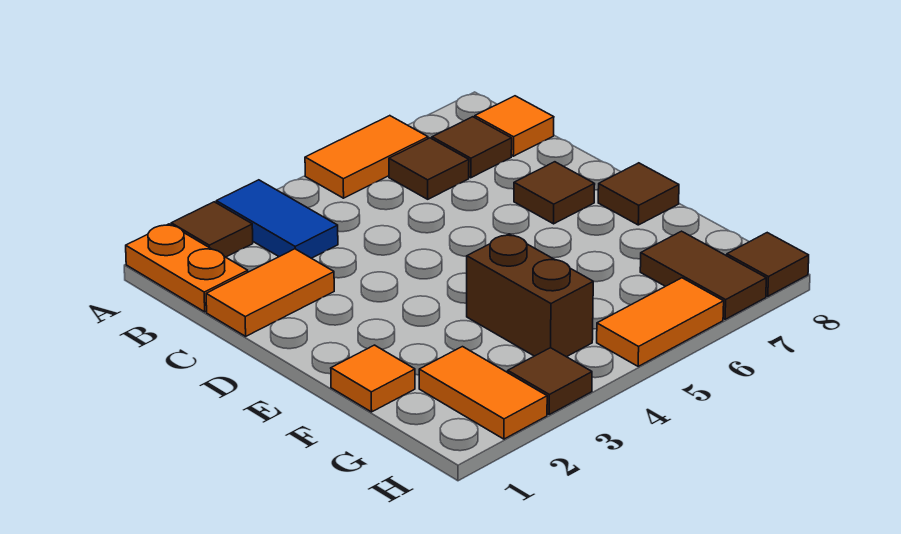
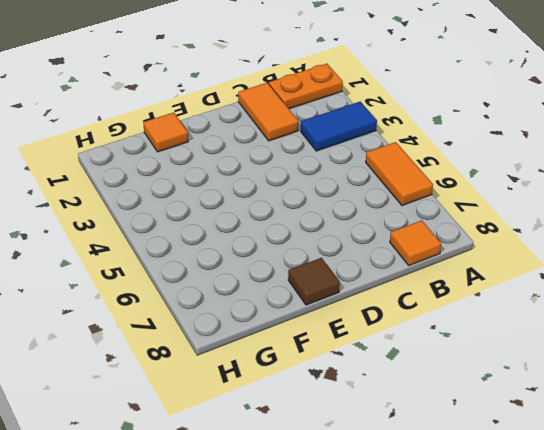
none -> brown 1x1 tile [171,202,253,257]
none -> brown 1x1 tile [389,138,469,199]
none -> brown 1x1 tile [432,117,512,178]

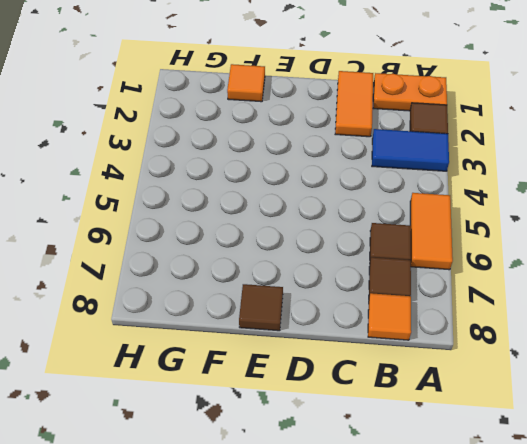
none -> brown 1x1 tile [514,162,595,224]
none -> brown 1x2 brick [467,234,593,357]
none -> orange 1x2 tile [419,347,547,439]

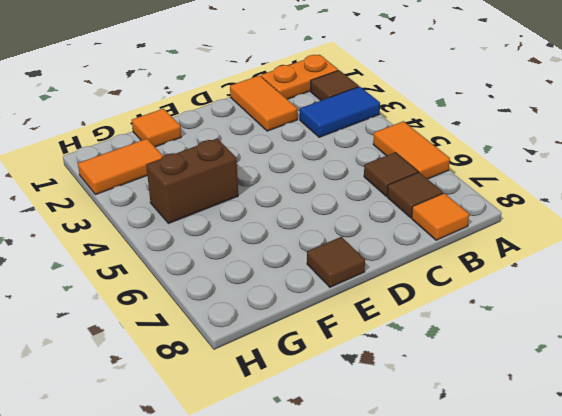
none -> brown 1x1 tile [514,162,595,224]
none -> brown 1x2 tile [640,231,766,319]
none -> brown 1x1 tile [508,348,592,414]

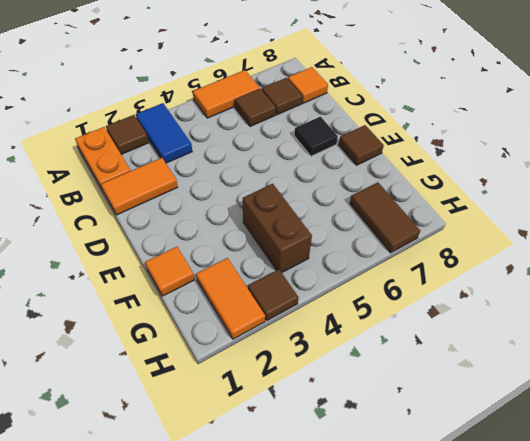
black 1x1 tile [294,117,338,156] -> brown 1x1 tile [514,162,595,224]
none -> orange 1x2 tile [597,278,724,366]
none -> brown 1x1 tile [727,233,809,296]

